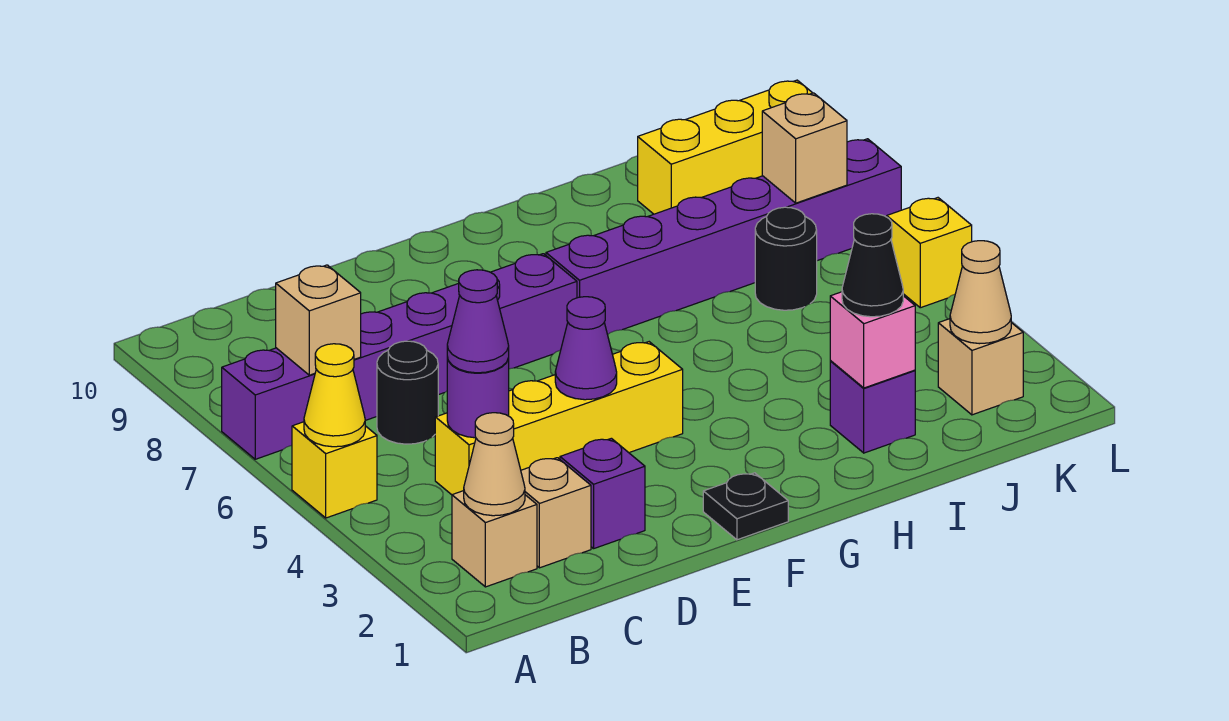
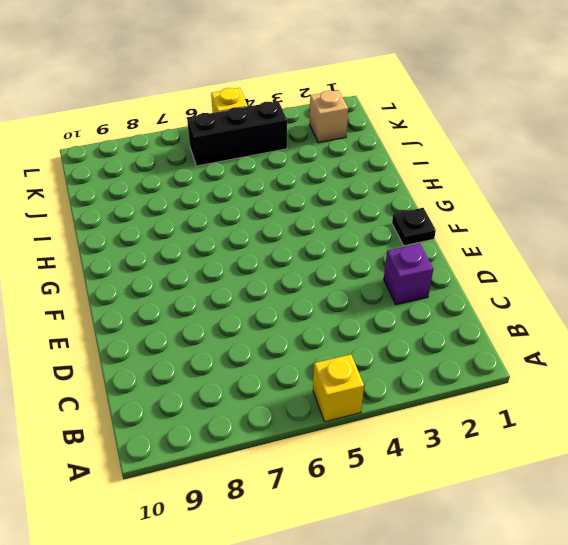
black 1x3 brick [187,101,287,166] -> none
none -> purple 1x6 brick [222,254,577,459]
none -> tan 1x1 brick [452,491,537,587]
none -> tan 1x1 brick [521,458,591,568]

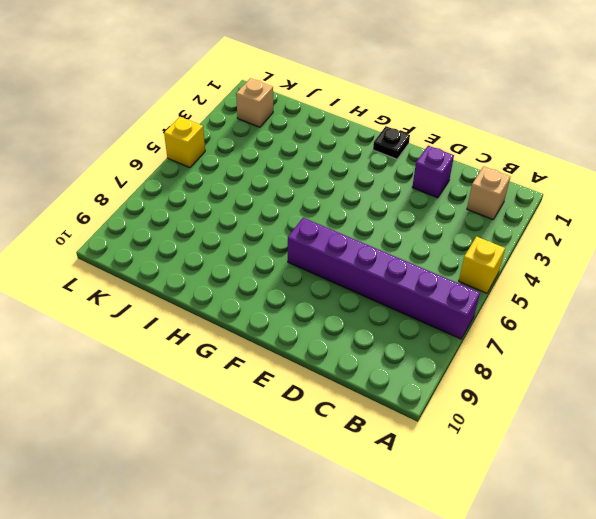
none -> tan 1x1 brick [521,458,591,568]
none -> yellow 1x4 brick [435,342,683,495]
none -> black 1x1 round brick [377,341,438,444]

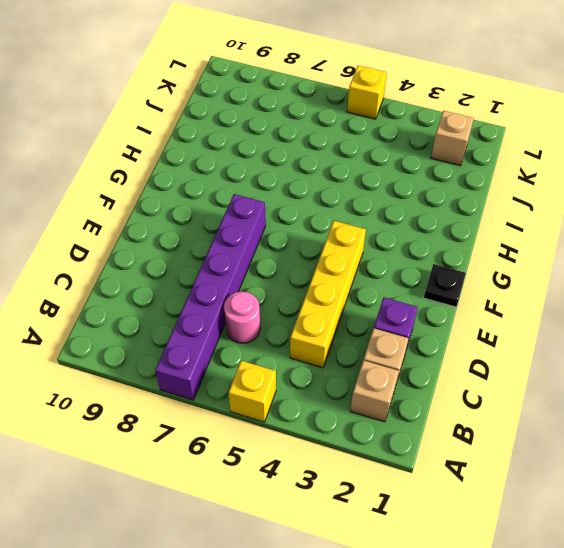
pink 1x1 round brick [224,292,260,343] -> black 1x1 round brick [377,341,438,444]
none -> purple 1x6 brick [546,139,901,334]
none -> purple 1x1 brick [830,361,915,453]
none -> black 1x1 round brick [755,207,817,310]

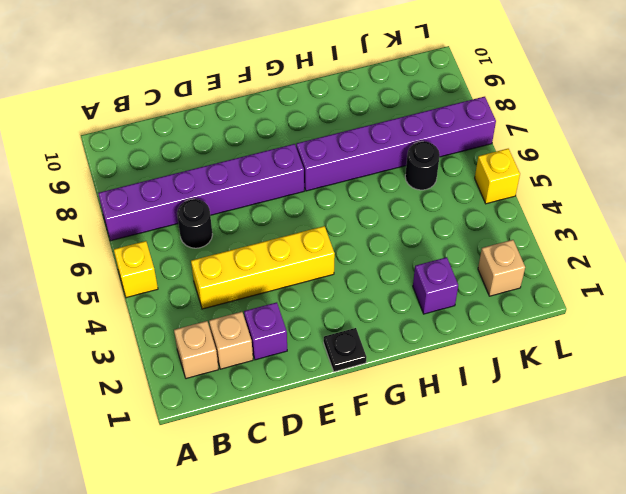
none -> yellow 1x3 brick [638,80,812,214]
none -> yellow 1x1 cone [304,344,365,447]
none -> tan 1x1 cone [464,413,525,516]

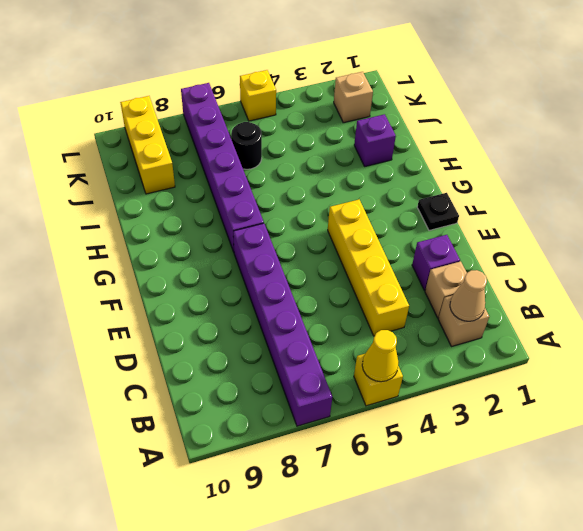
none -> black 1x1 round brick [377,341,438,444]
none -> tan 1x1 brick [276,265,361,375]
none -> purple 1x1 round brick [447,357,509,438]

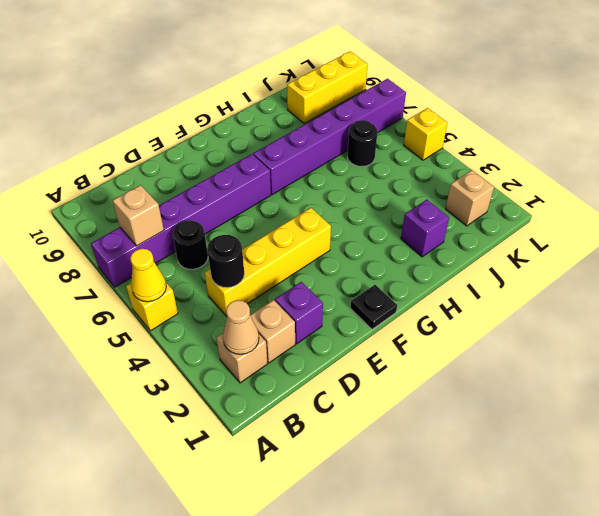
black 1x1 round brick [207,235,244,288] -> purple 1x1 round brick [447,357,509,438]
none -> purple 1x1 cone [555,297,617,400]
none -> pink 1x1 brick [830,292,915,388]
none -> tan 1x1 cone [950,241,1011,344]

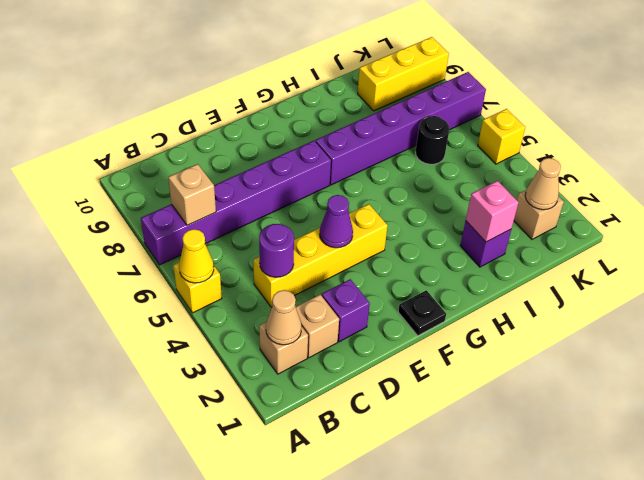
none -> black 1x1 round brick [377,341,438,444]
none -> tan 1x1 brick [762,93,847,203]
none -> purple 1x1 cone [447,270,509,373]

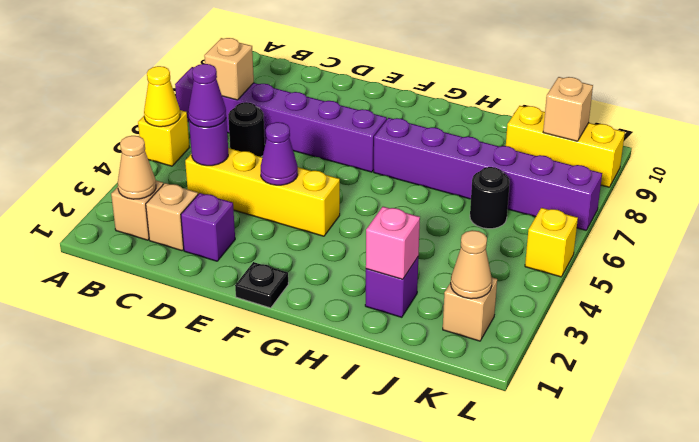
tan 1x1 brick [543,77,593,141] -> tan 1x1 brick moved to [762,93,847,203]
none -> black 1x1 cone [842,214,903,317]

